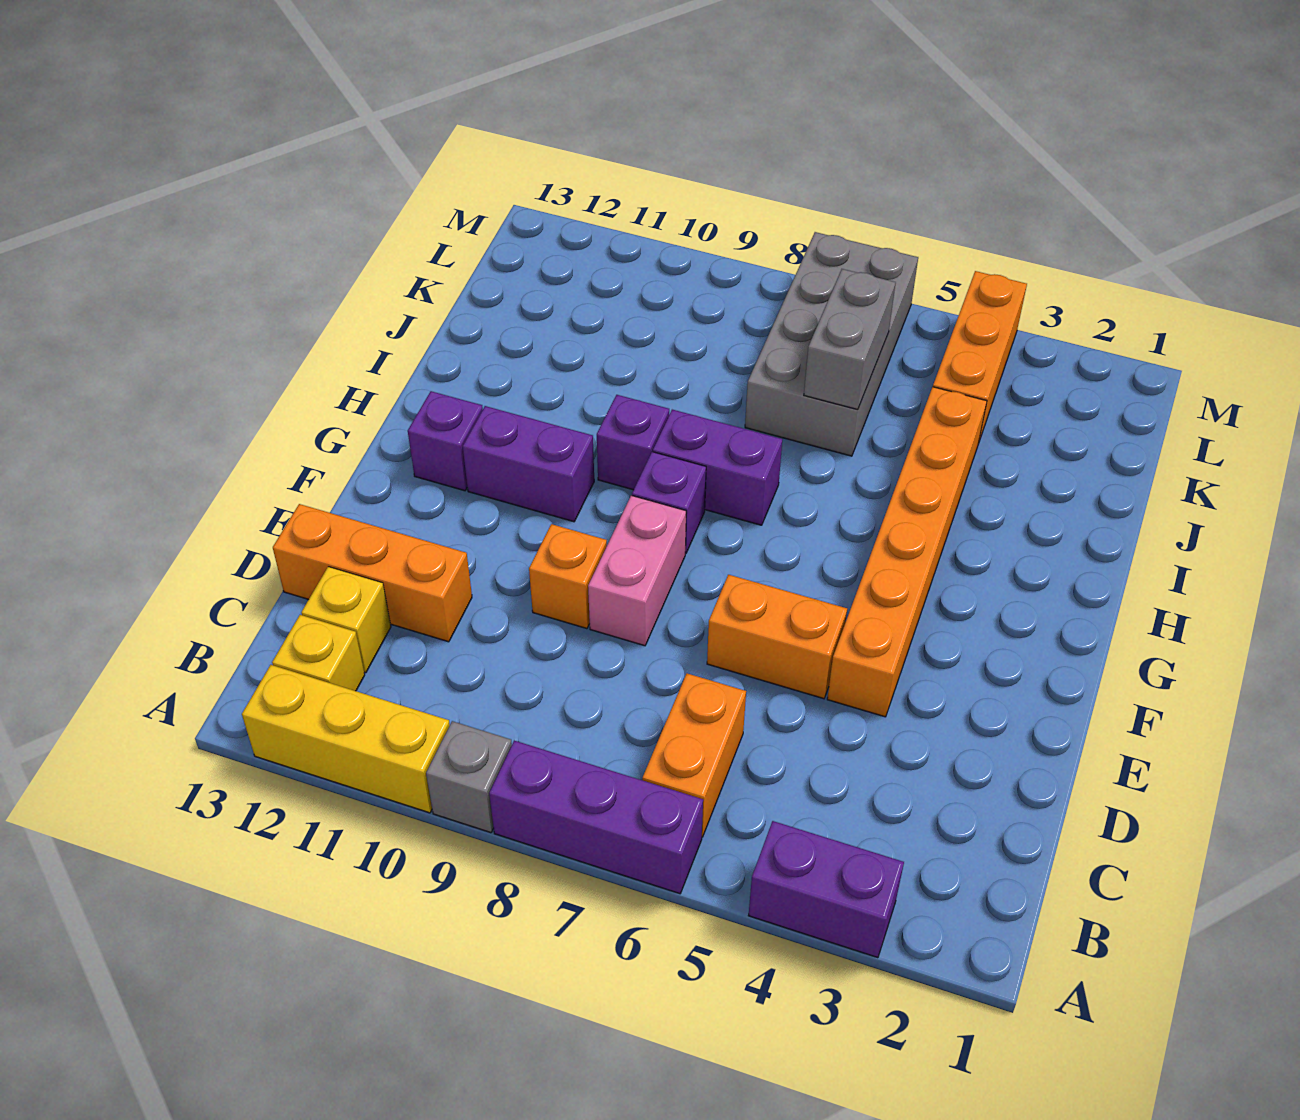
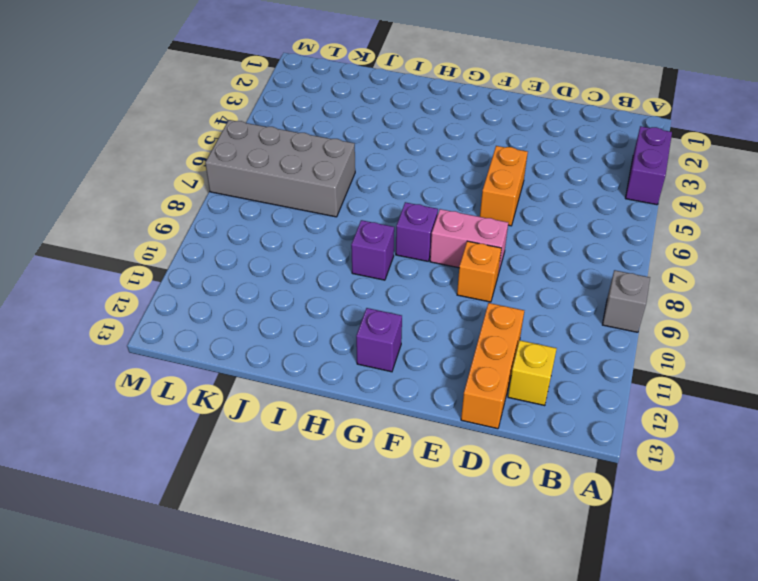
none -> purple 1x3 brick [489,741,703,894]
none -> yellow 1x3 brick [242,665,450,813]
none -> orange 1x2 brick [642,673,746,837]

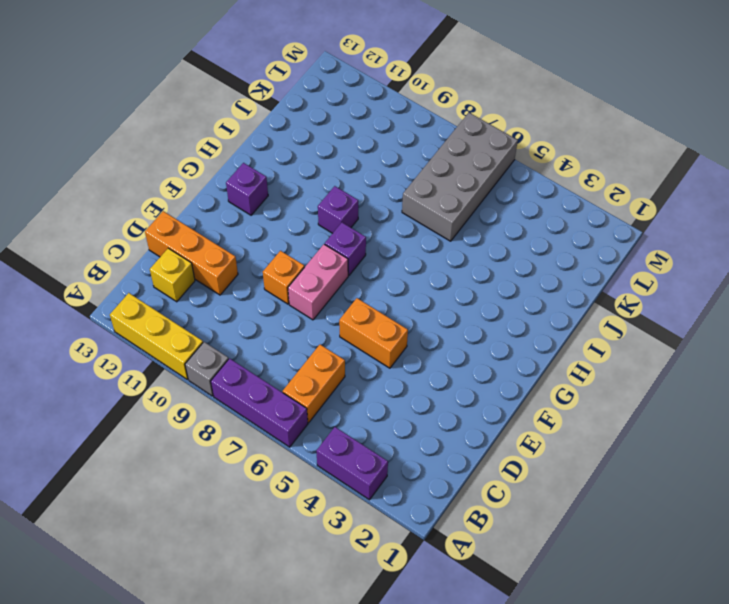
none -> yellow 1x1 brick [272,615,365,691]
none -> orange 1x6 brick [827,387,987,717]
none -> purple 1x2 brick [463,406,594,522]

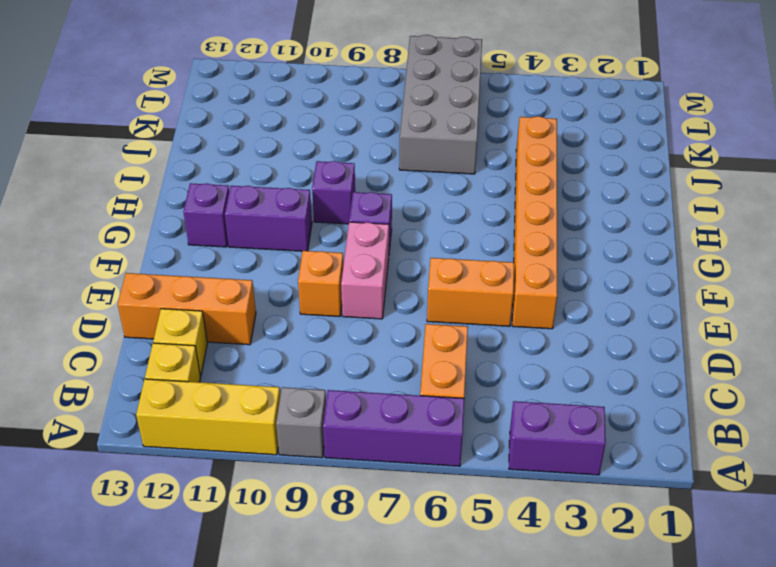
none -> purple 1x2 brick [653,410,782,525]
none -> orange 1x3 brick [933,271,1027,441]
none -> grey 1x2 brick [804,269,896,410]

